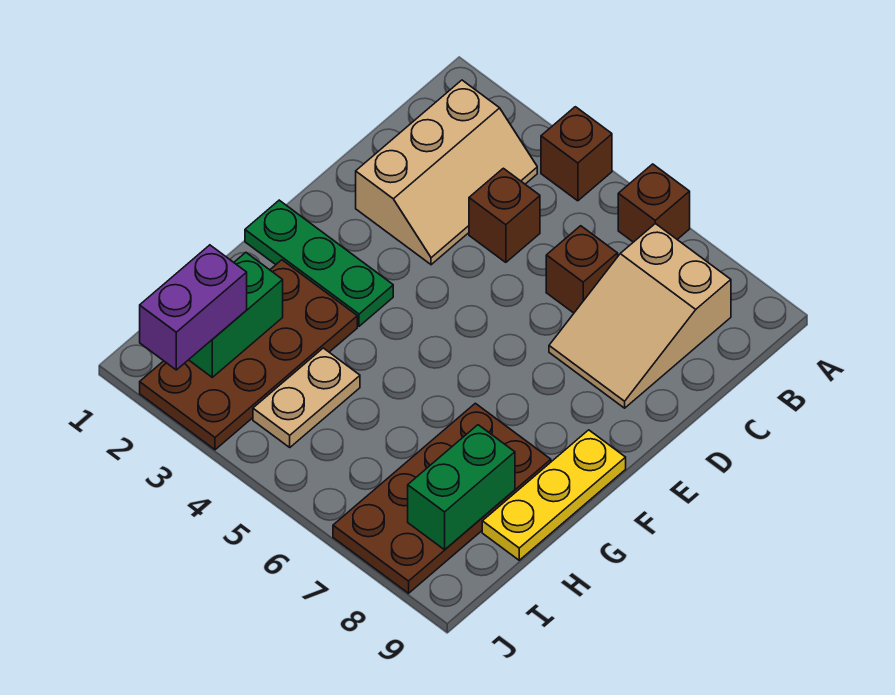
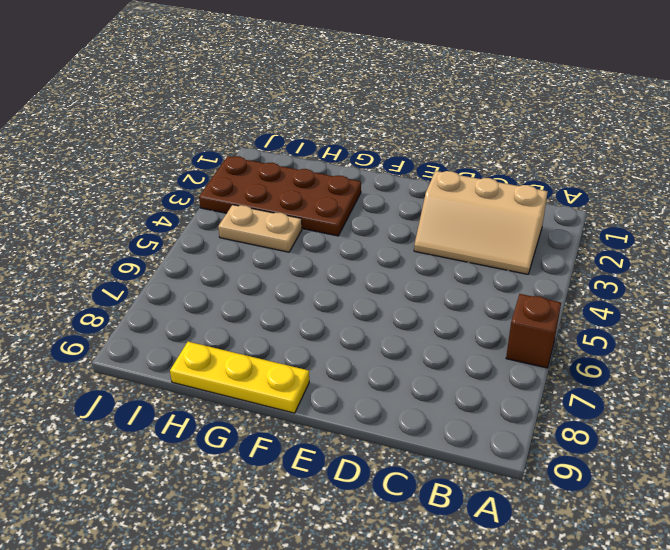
none -> brown 1x1 brick [541,107,612,201]
none -> tan 2x3 slope [549,224,731,408]
none -> brown 1x1 brick [469,168,540,262]

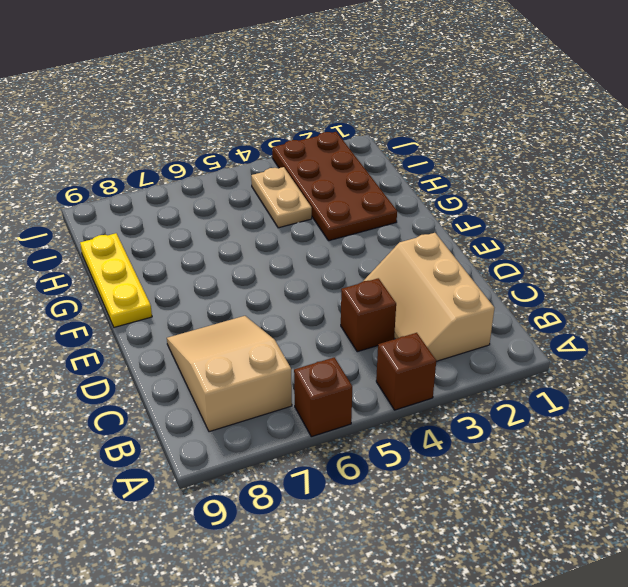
none -> brown 1x1 brick [546,226,618,313]
none -> green 1x3 plate [245,200,393,326]
none -> brown 2x4 plate [333,403,551,593]

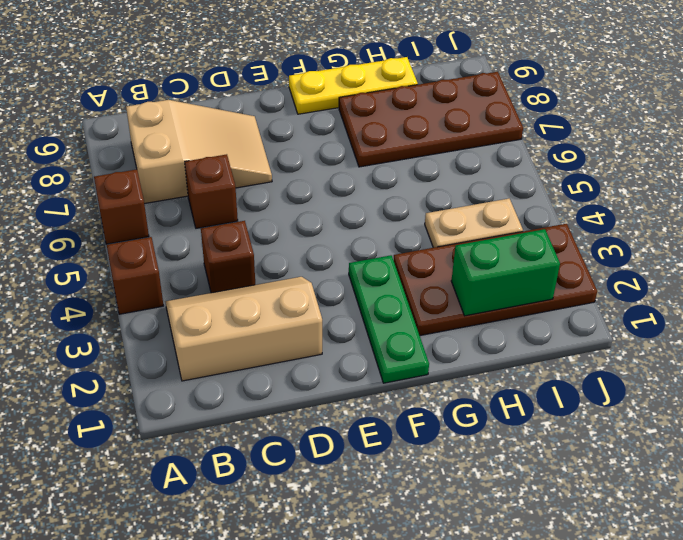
none -> green 1x2 brick [408,425,515,550]
none -> purple 1x2 brick [140,245,247,370]

